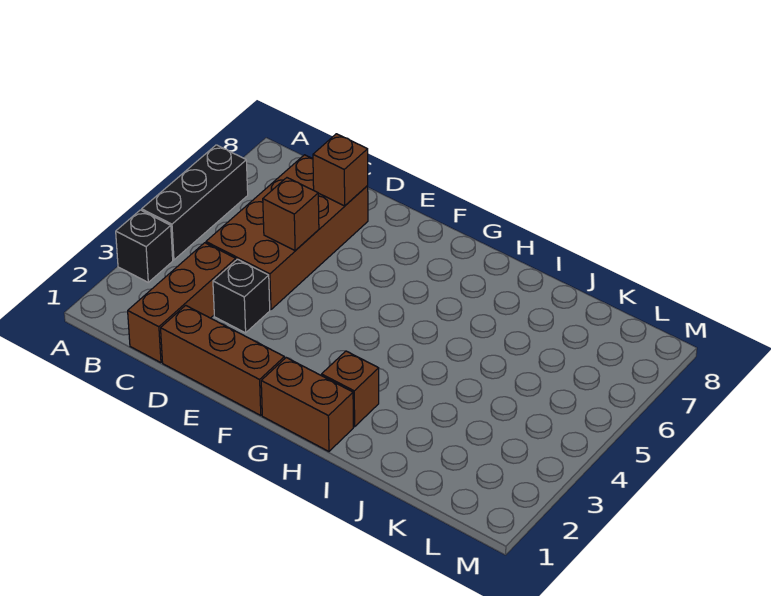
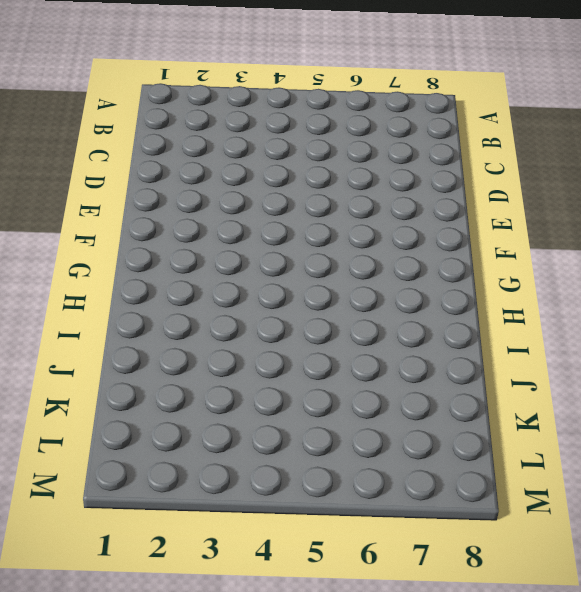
none -> black 1x1 brick [116,210,173,282]
none -> black 1x3 brick [142,145,248,260]

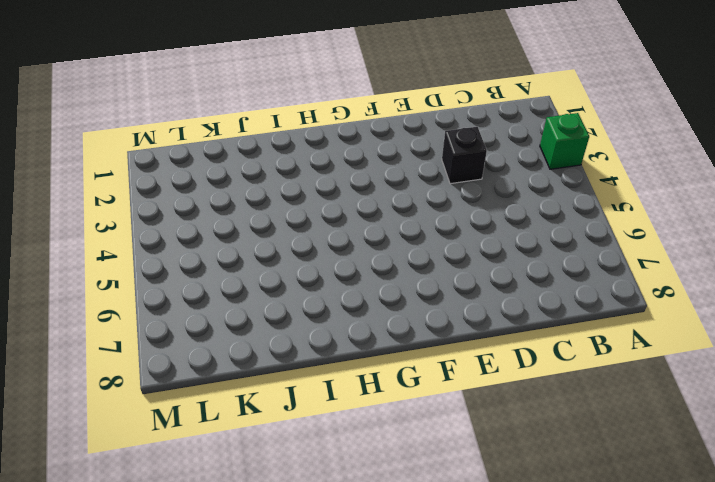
green 1x1 brick [540,113,589,169] -> black 1x1 brick [116,210,173,282]
none -> black 1x3 brick [142,145,248,260]
none -> brown 1x3 brick [128,243,236,363]

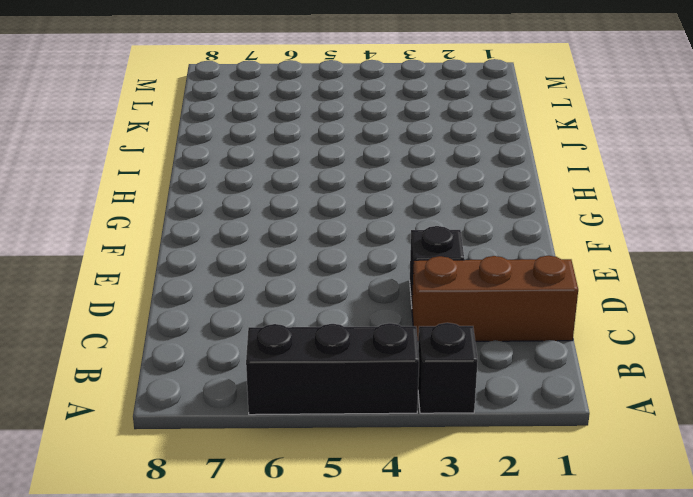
none -> brown 2x4 brick [206,155,368,310]
none -> brown 1x3 brick [161,305,285,415]

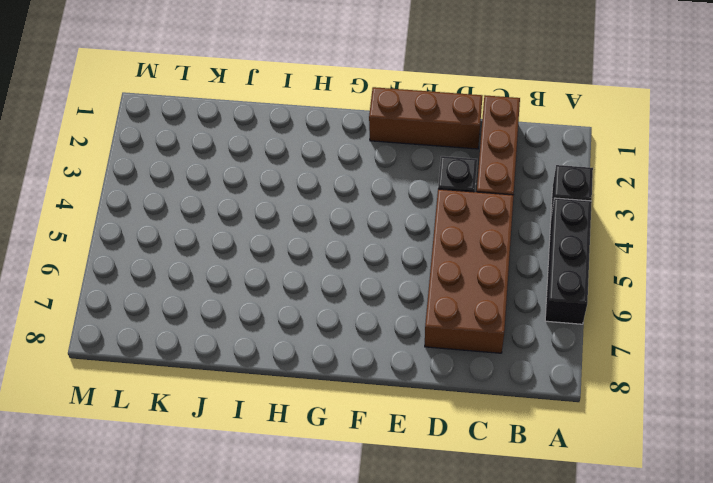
none -> brown 1x2 brick [261,358,353,451]
none -> brown 1x1 brick [321,351,379,427]

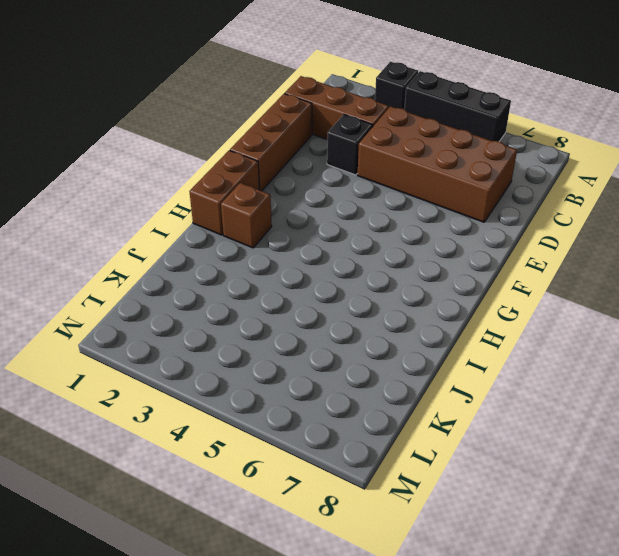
none -> brown 1x1 brick [263,178,319,251]
none -> brown 1x1 brick [313,134,368,206]

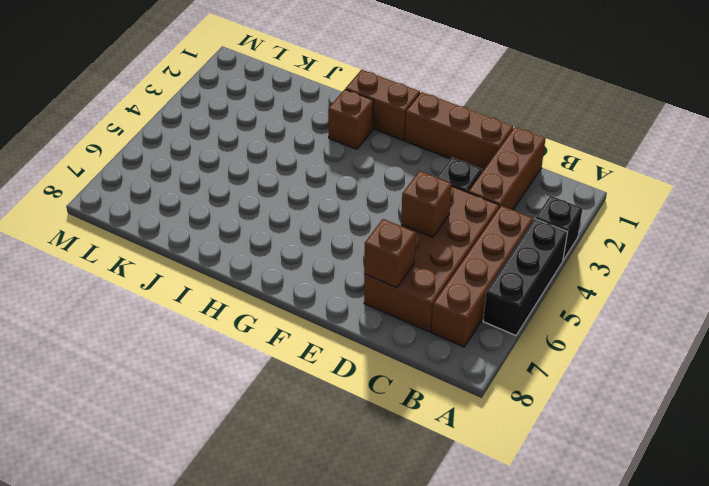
brown 1x4 brick [431,206,533,347] -> none

